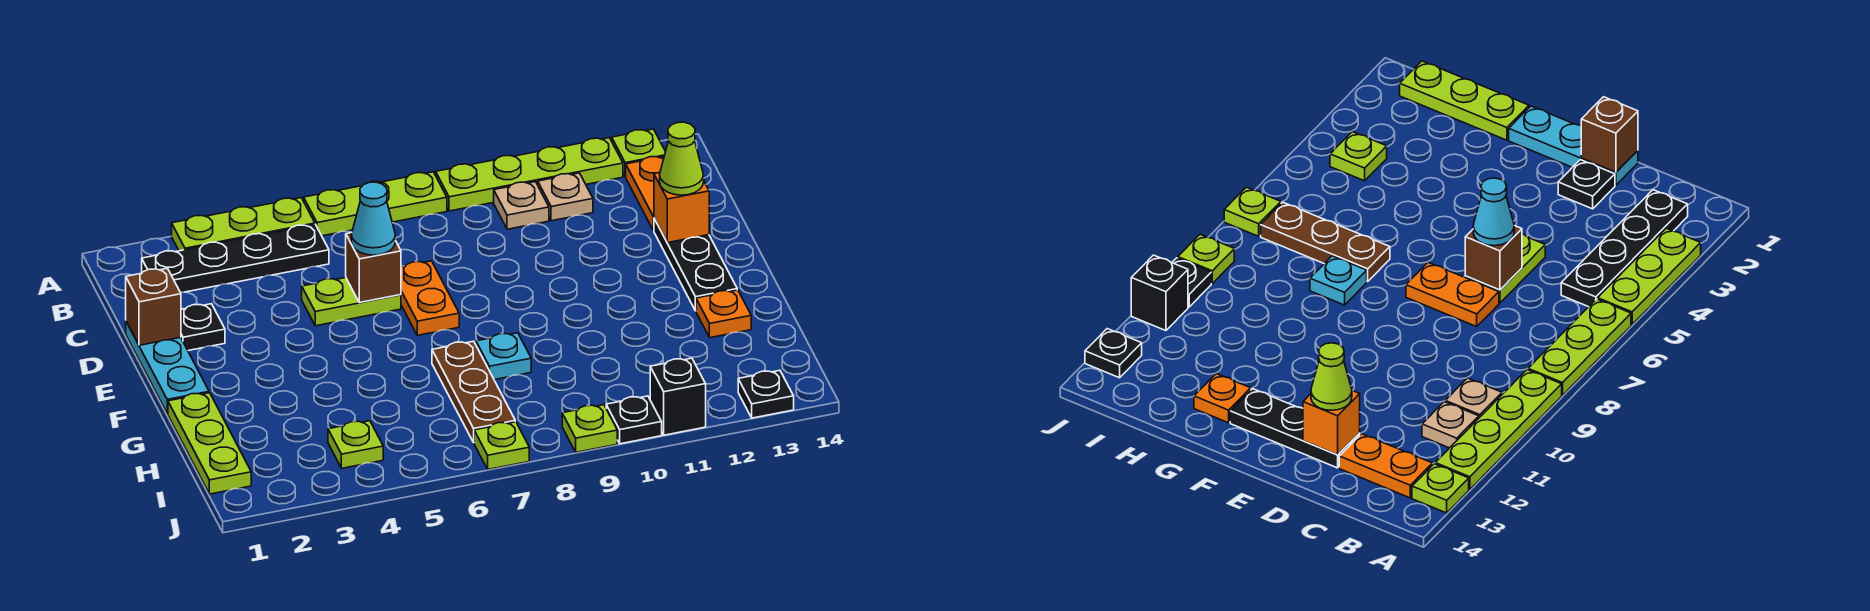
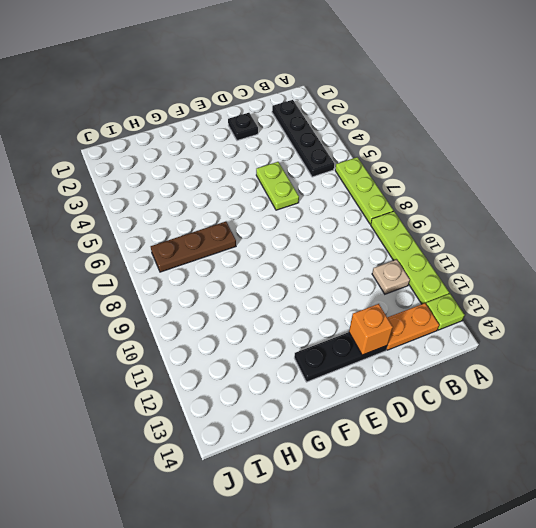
none -> lime 1x3 plate [172,198,315,251]
none -> tan 1x1 plate [494,182,549,229]
none -> cyan 1x3 plate [126,322,209,414]

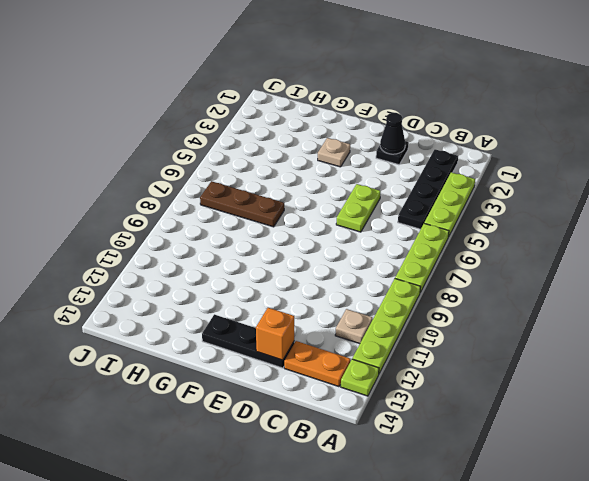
black 1x1 cone [380,113,405,154] -> none
tan 1x1 plate [318,138,350,167] -> tan 1x1 plate moved to [494,182,549,229]
none -> cyan 1x3 plate [126,322,209,414]
none -> orange 1x2 plate [401,261,459,335]
none -> lime 1x3 plate [168,393,251,494]

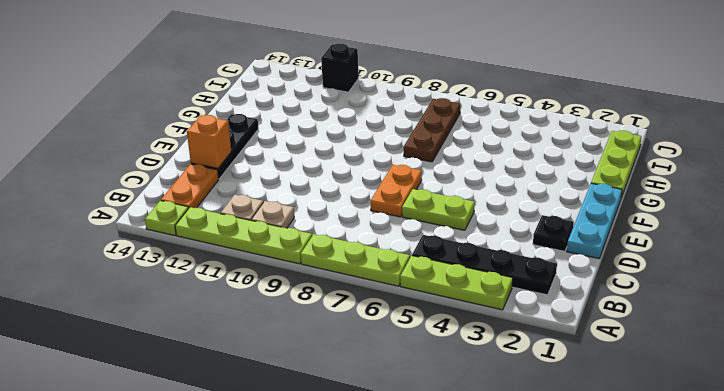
none -> cyan 1x1 plate [476,333,531,380]
none -> orange 1x1 plate [696,290,751,338]
none -> lime 1x1 plate [328,421,383,468]

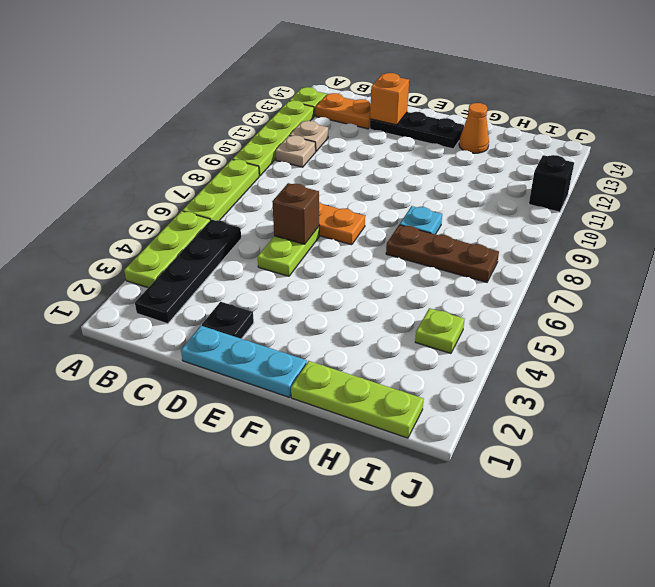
orange 1x1 cone [459,103,489,153] -> orange 1x1 plate [696,290,751,338]
none -> lime 1x1 plate [474,422,529,469]
none -> lime 1x1 plate [562,405,617,452]
none -> black 1x1 plate [606,396,662,444]

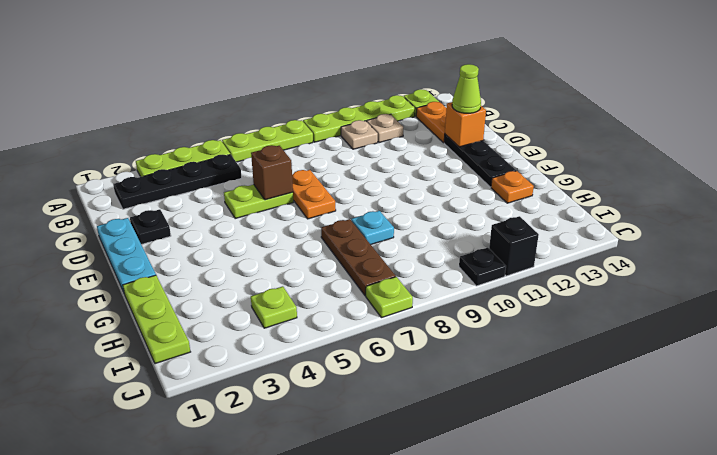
none -> lime 1x1 plate [562,405,617,452]
none -> black 1x1 plate [738,370,794,418]
none -> brown 1x1 brick [126,268,181,345]

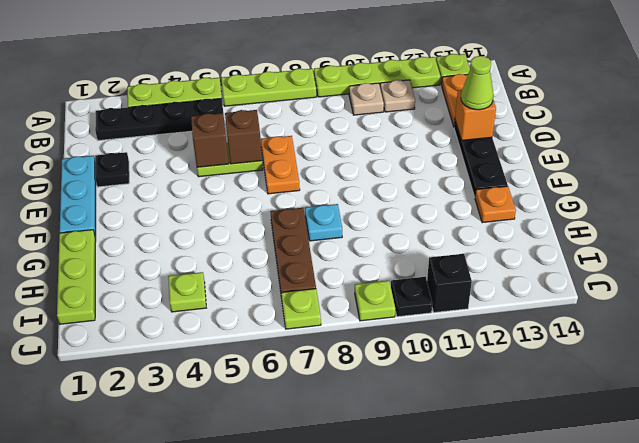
brown 1x1 brick [191,113,229,167] -> brown 1x1 brick moved to [126,268,181,345]
none -> black 1x1 plate [738,370,794,418]
none -> cyan 1x1 cone [351,182,395,255]

